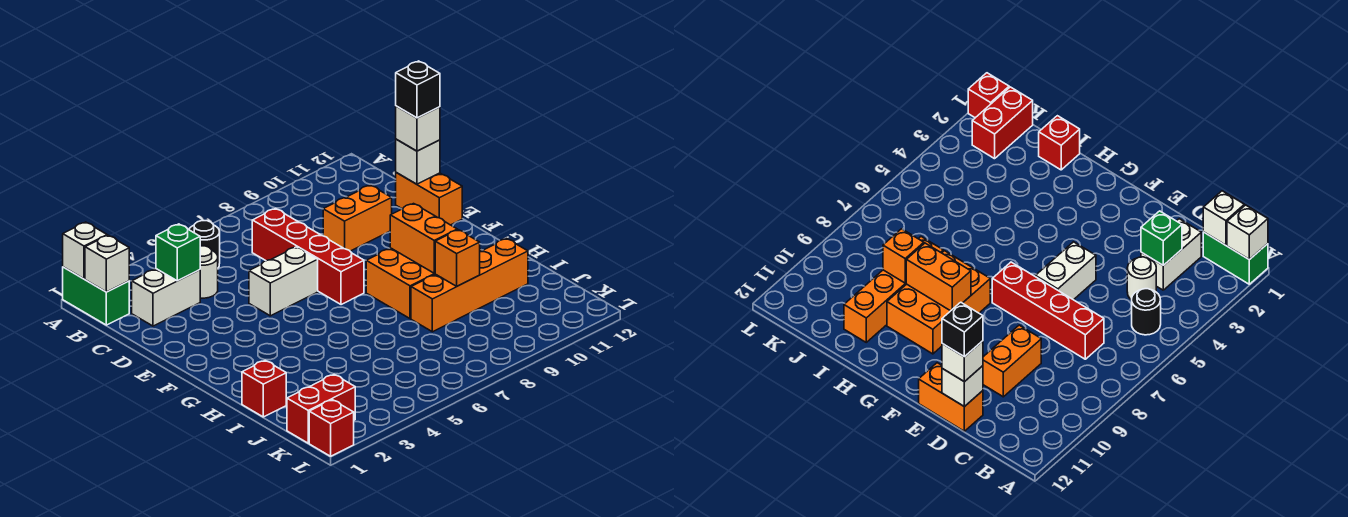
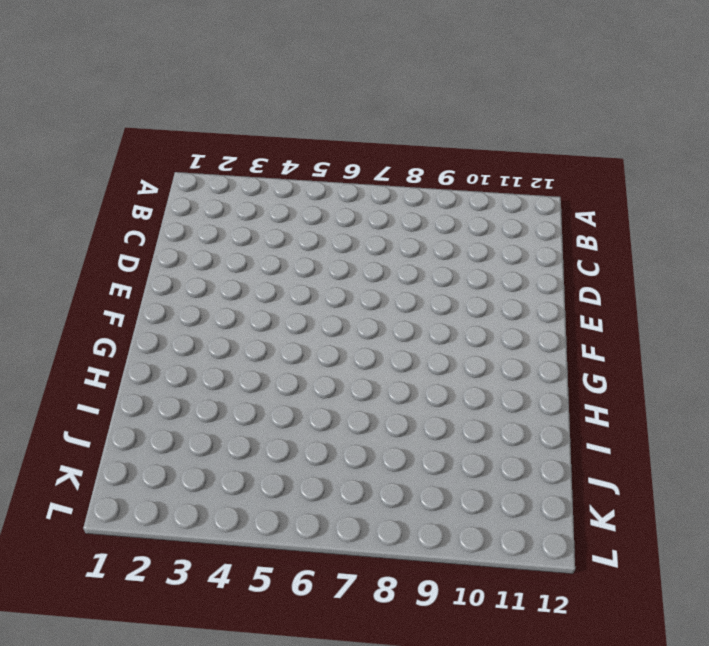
none -> green 1x2 brick [63,267,129,325]
none -> black 1x1 round brick [189,221,220,267]
none -> white 1x2 brick [132,269,200,326]

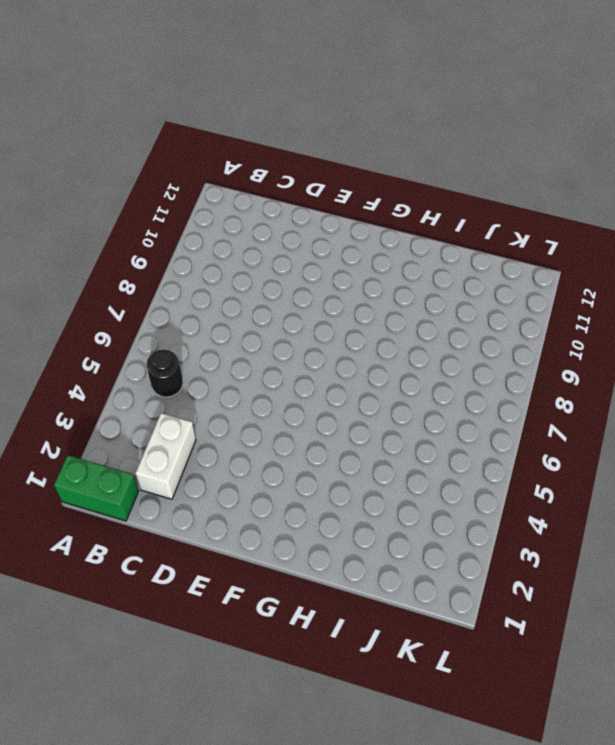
none -> white 1x1 round brick [200,246,218,298]
none -> red 1x4 brick [252,209,364,305]
none -> orange 1x2 brick [323,185,392,251]

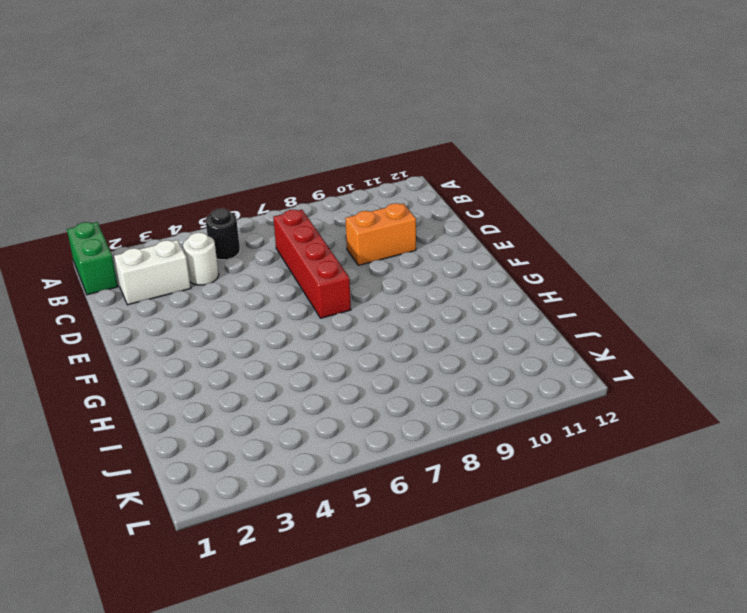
none -> orange 1x2 brick [396,173,462,225]
none -> white 1x2 brick [249,247,318,316]
none -> orange 2x3 brick [366,248,481,319]

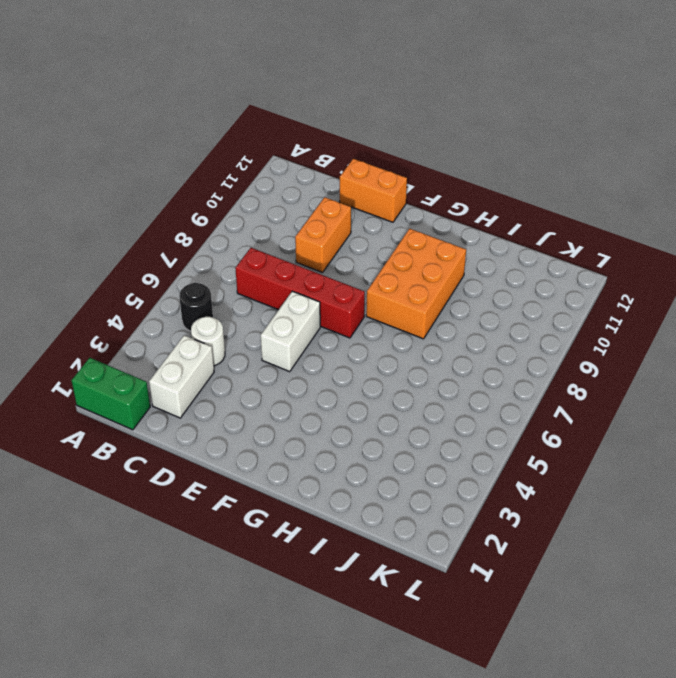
none -> red 1x1 brick [242,360,286,417]
none -> orange 1x4 brick [411,239,528,332]
none -> red 1x2 brick [287,375,355,443]

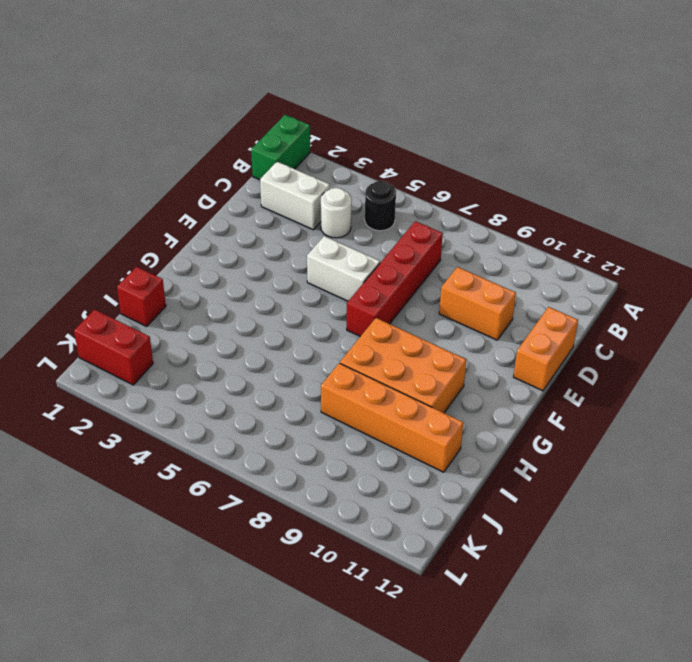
none -> red 1x1 brick [309,400,354,456]
none -> white 1x1 brick [63,222,107,279]
none -> white 1x1 brick [85,235,129,292]

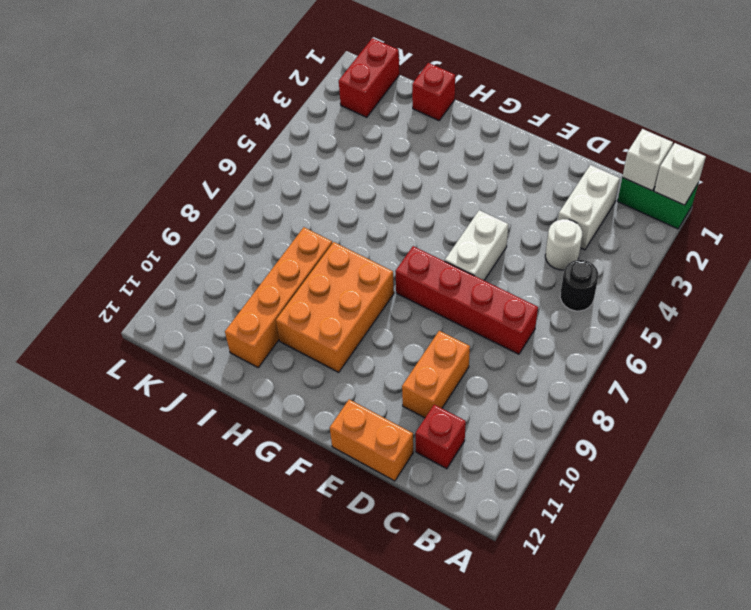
red 1x1 brick [416,405,466,469] -> red 1x1 brick moved to [309,400,354,456]
none -> green 1x1 brick [156,224,200,281]
none -> white 1x1 brick [396,139,440,184]
none -> orange 1x2 brick [390,204,457,273]

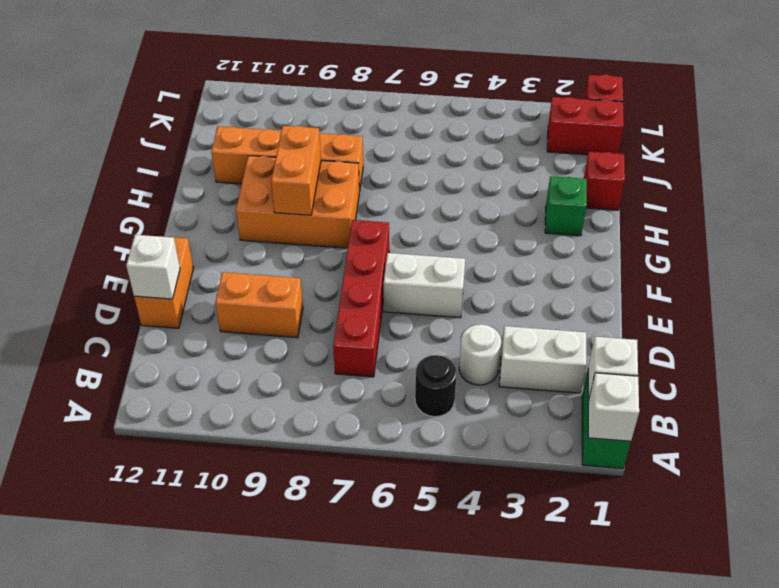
green 1x1 brick [545,176,587,236] -> green 1x1 brick moved to [156,224,200,281]
none -> orange 1x1 brick [435,230,480,286]
none -> white 1x1 brick [396,106,440,151]
none -> black 1x1 brick [396,61,440,118]

